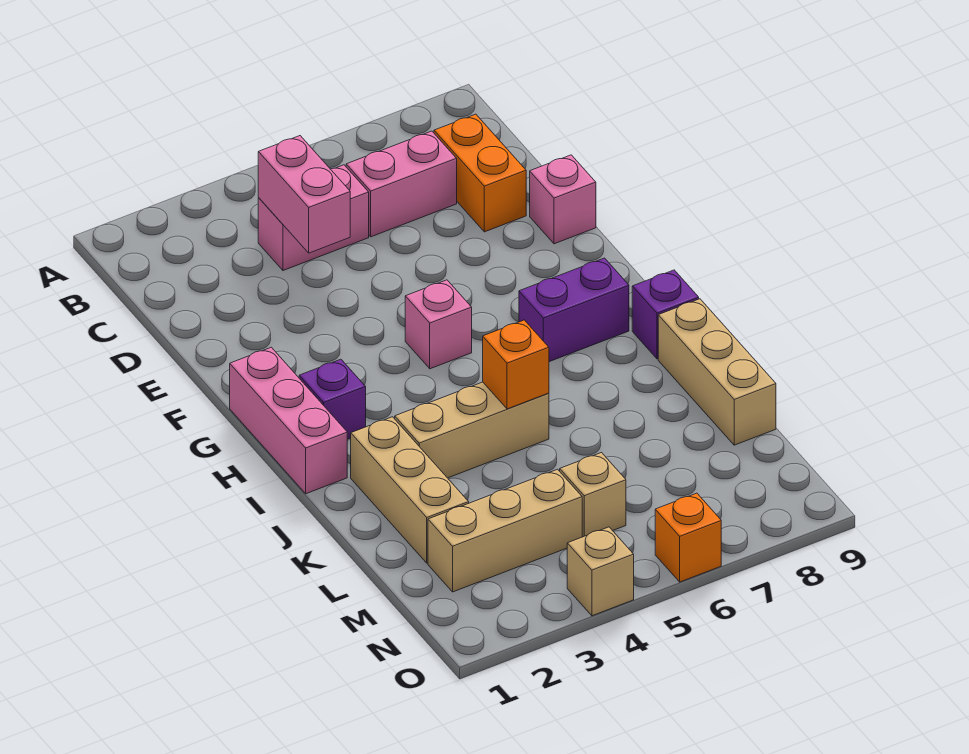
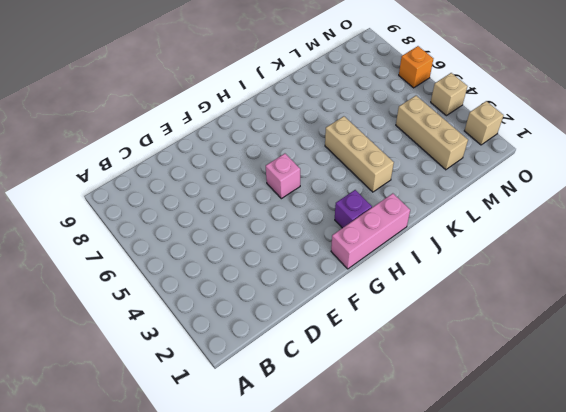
tan 1x1 brick [464,101,503,145] -> tan 1x1 brick moved to [560,453,626,537]
none -> pink 1x2 brick [258,165,369,270]
none -> pink 1x2 brick [346,131,457,237]
none -> orange 1x2 brick [434,114,526,232]

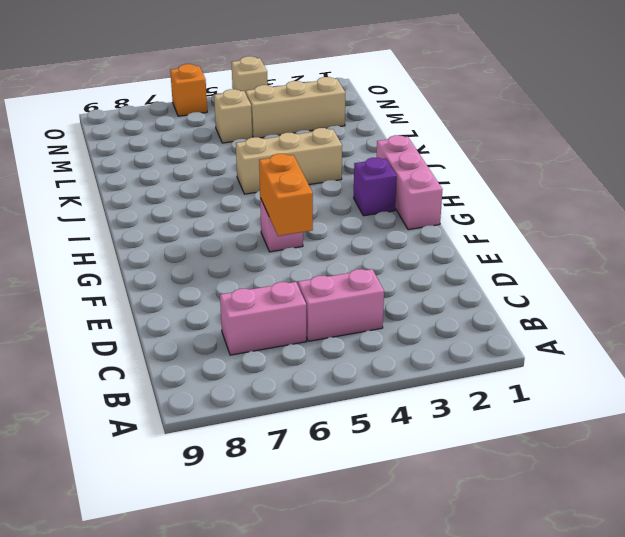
orange 1x2 brick [259,154,313,236] -> orange 1x2 brick moved to [434,114,526,232]
none -> pink 1x1 brick [530,155,596,244]
none -> purple 1x2 brick [519,258,629,362]
none -> purple 1x1 brick [632,270,699,359]

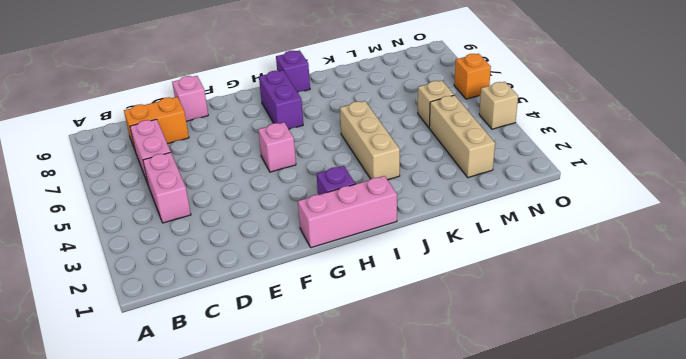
none -> tan 1x3 brick [351,417,469,563]
none -> tan 1x3 brick [658,299,776,445]
none -> pink 1x2 brick [258,136,350,253]

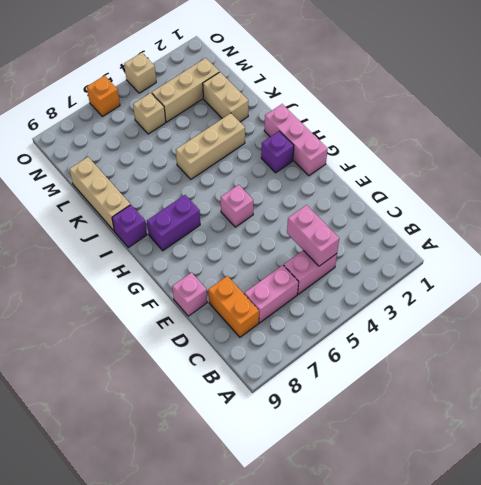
tan 1x2 brick [203,72,248,122] -> tan 1x3 brick [351,417,469,563]
none -> orange 1x1 brick [483,320,549,409]

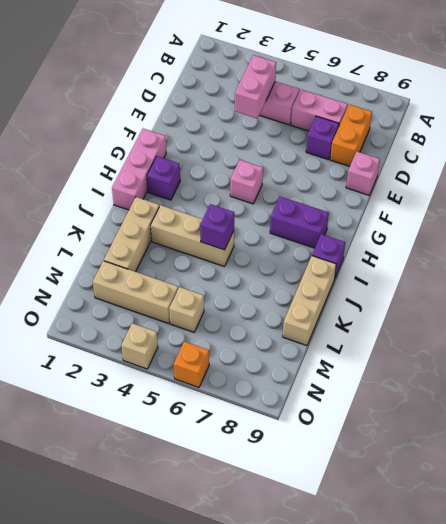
purple 1x1 brick [306,116,339,160] -> none
purple 1x1 brick [200,204,234,250] -> orange 1x1 brick [483,320,549,409]

